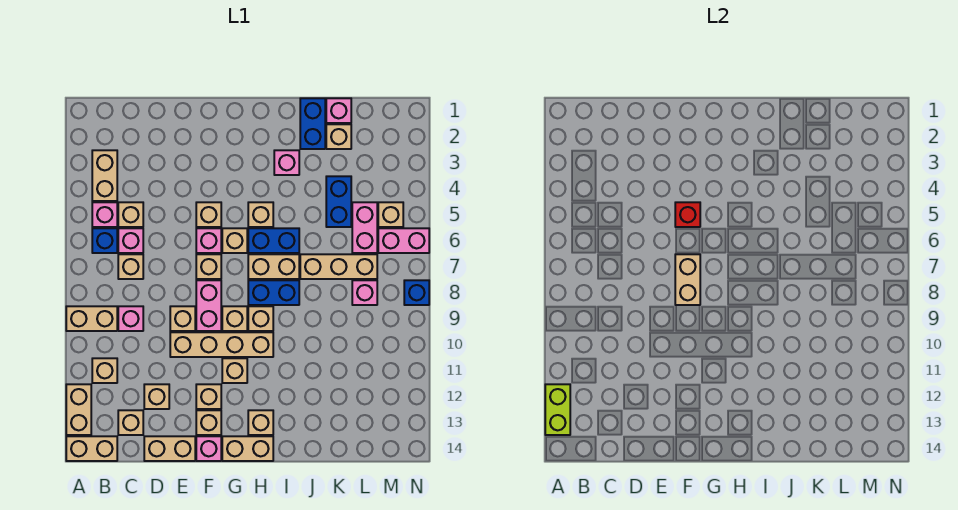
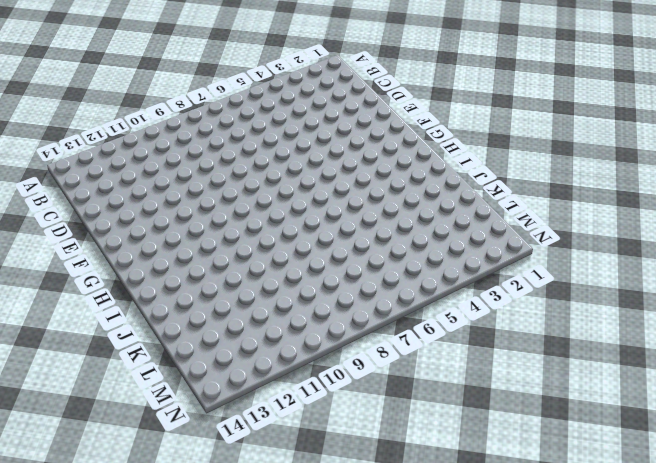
none -> tan 1x2 brick [66,306,117,331]
none -> tan 1x2 brick [66,384,91,435]
none -> tan 1x2 brick [66,436,117,461]
none -> tan 1x2 brick [92,150,117,201]

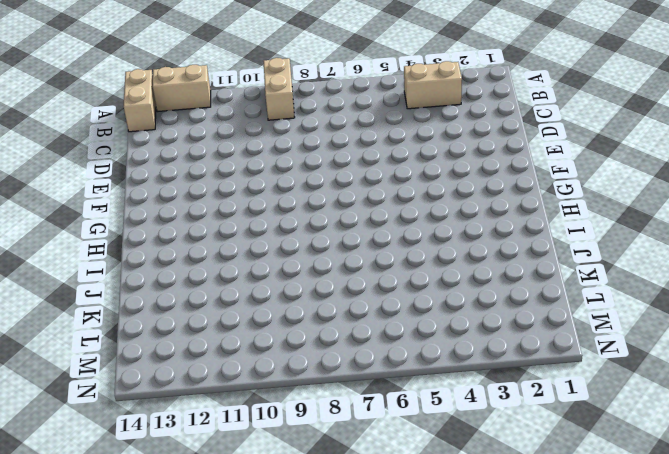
none -> pink 1x1 brick [92,202,117,227]
none -> blue 1x1 brick [92,228,117,253]
none -> tan 1x1 brick [92,358,117,383]
none -> tan 1x1 brick [118,202,143,227]

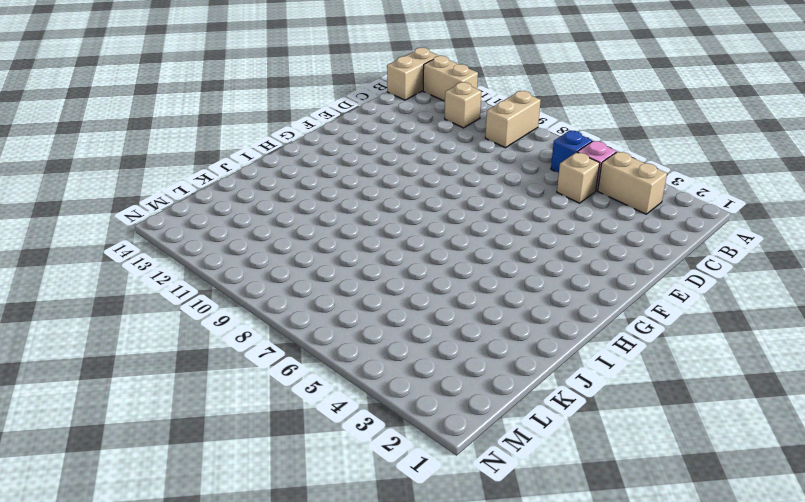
none -> pink 1x1 brick [118,228,143,253]
none -> tan 1x1 brick [118,254,143,279]
none -> pink 1x1 brick [118,306,143,331]
none -> tan 1x1 brick [118,410,143,435]

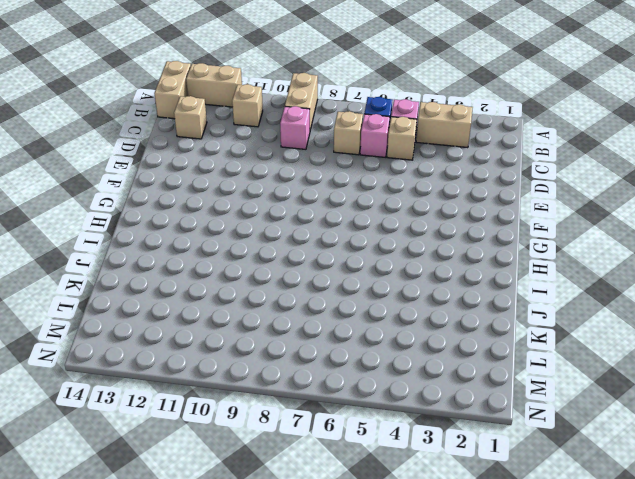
none -> tan 1x1 brick [144,384,169,409]
none -> tan 1x2 brick [144,436,195,461]
none -> tan 1x1 brick [170,306,195,331]
none -> tan 1x4 brick [170,332,273,357]

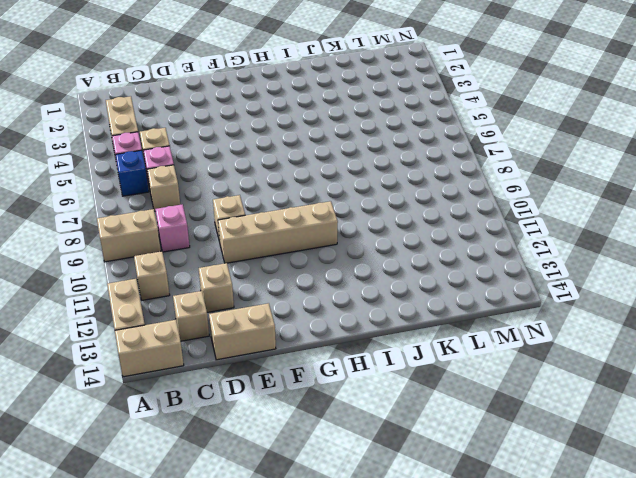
none -> tan 1x1 brick [196,202,221,227]
none -> pink 1x1 brick [196,228,221,253]
none -> tan 1x1 brick [196,254,221,279]
none -> pink 1x2 brick [196,280,221,331]

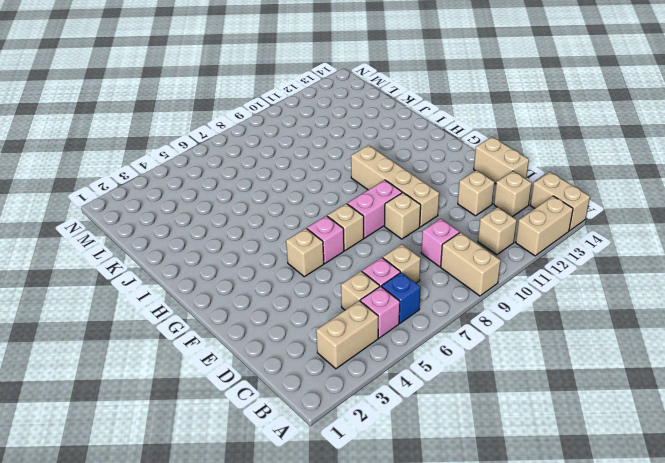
none -> tan 1x1 brick [196,384,221,409]
none -> tan 1x1 brick [196,410,221,435]
none -> pink 1x1 brick [196,436,221,461]
none -> tan 1x1 brick [222,228,247,253]

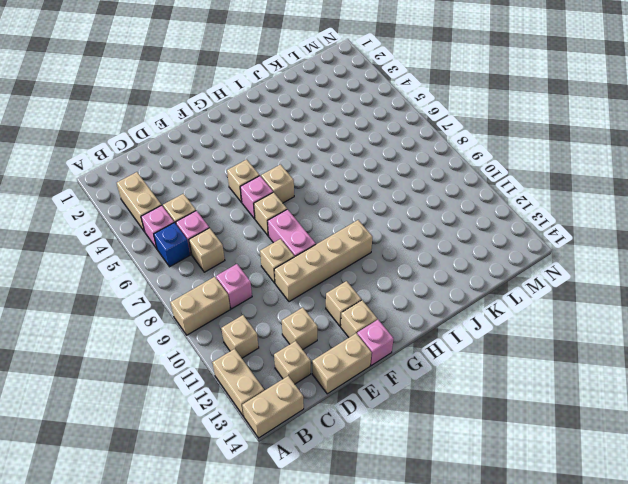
none -> tan 1x1 brick [222,306,247,331]
none -> tan 1x1 brick [222,358,247,383]
none -> tan 1x2 brick [222,436,273,461]
none -> tan 1x1 brick [248,202,273,227]

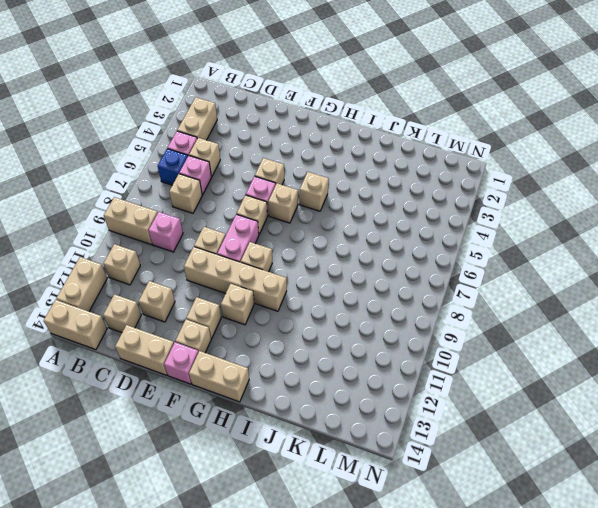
none -> blue 1x2 brick [248,228,299,253]
none -> tan 1x2 brick [248,254,299,279]
none -> blue 1x2 brick [248,280,299,305]
none -> tan 1x1 brick [248,306,273,331]

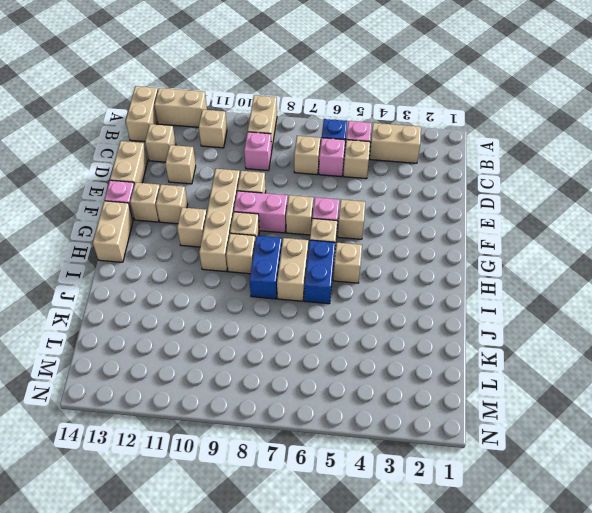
none -> tan 1x1 brick [248,410,273,435]
none -> pink 1x1 brick [274,150,299,175]
none -> blue 1x2 brick [300,98,325,149]
none -> tan 1x3 brick [300,254,377,279]

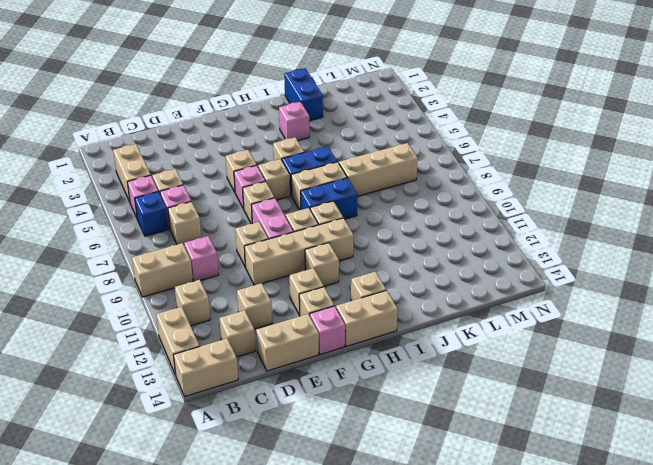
none -> pink 1x1 brick [326,98,351,123]
none -> tan 1x1 brick [326,124,351,149]
none -> blue 1x2 brick [326,176,351,227]
none -> pink 1x2 brick [352,202,377,253]

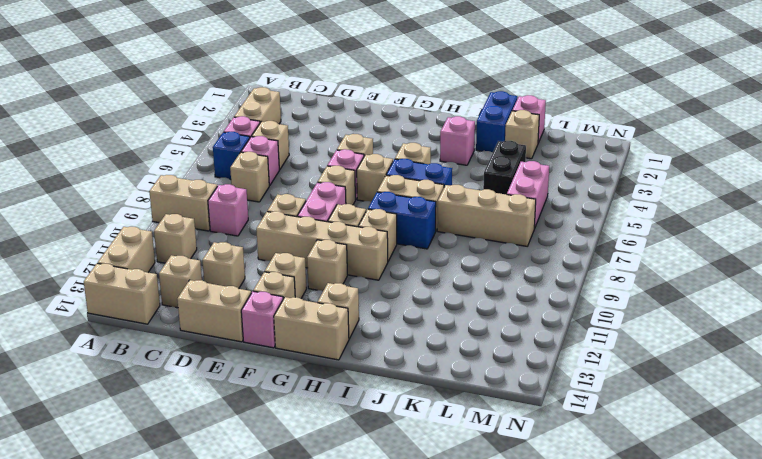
black 1x2 brick [483,141,526,194] -> blue 1x2 brick [326,176,351,227]
none -> pink 1x1 brick [352,280,377,305]
none -> tan 1x1 brick [378,202,403,227]
none -> pink 1x2 brick [378,228,429,253]
none -> blue 1x1 brick [404,280,429,305]

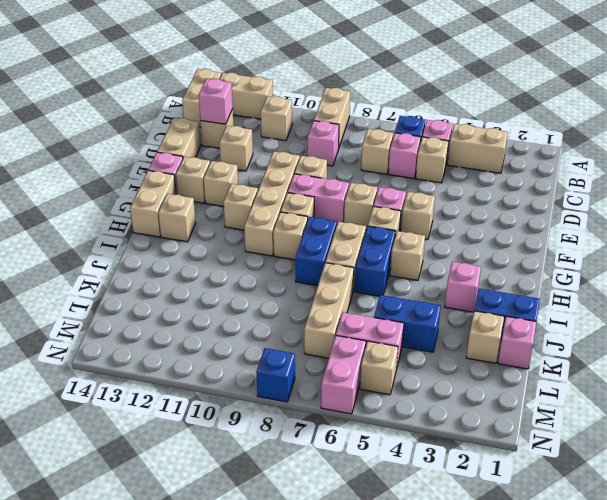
pink 1x1 brick [199,79,233,124] -> pink 1x1 brick moved to [352,280,377,305]
none -> lime 1x2 brick [545,384,570,435]
none -> red 1x1 brick [675,202,700,227]
none -> tan 1x2 brick [675,254,700,305]

